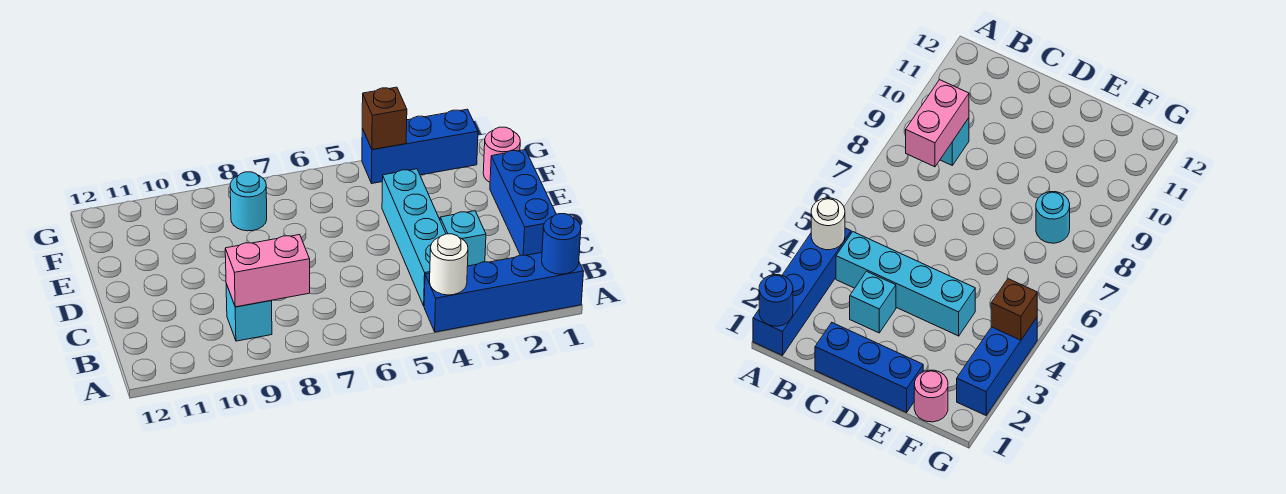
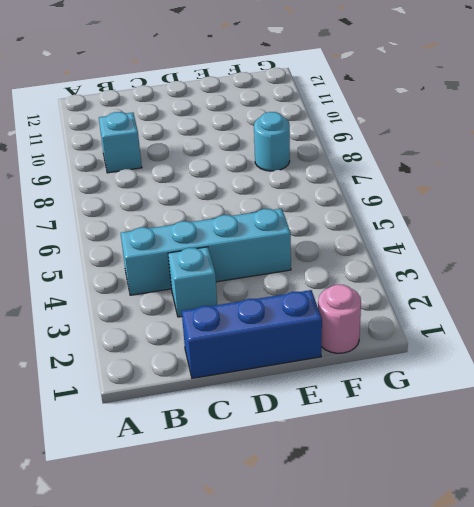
none -> blue 1x4 brick [424,253,584,332]
none -> blue 1x3 brick [362,109,478,183]
none -> blue 1x1 round brick [542,214,581,274]

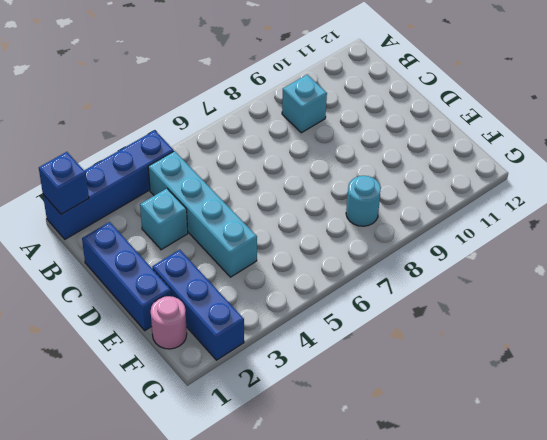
blue 1x1 brick [39,152,89,214] -> blue 1x1 round brick [542,214,581,274]
blue 1x3 brick [152,250,244,360] -> blue 1x3 brick turned to [362,109,478,183]
none -> white 1x1 round brick [430,234,468,295]
none -> pink 1x2 brick [225,235,310,307]
none -> brown 1x1 brick [362,87,407,150]

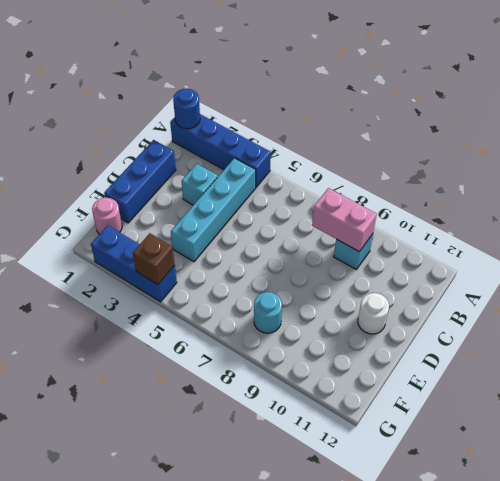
white 1x1 round brick [358,293,389,334] -> white 1x1 round brick moved to [430,234,468,295]

